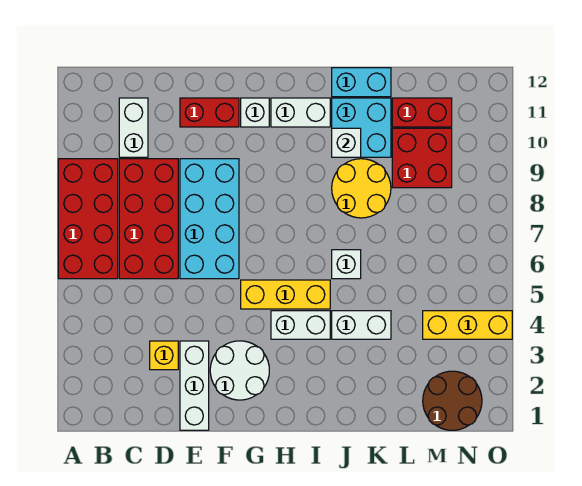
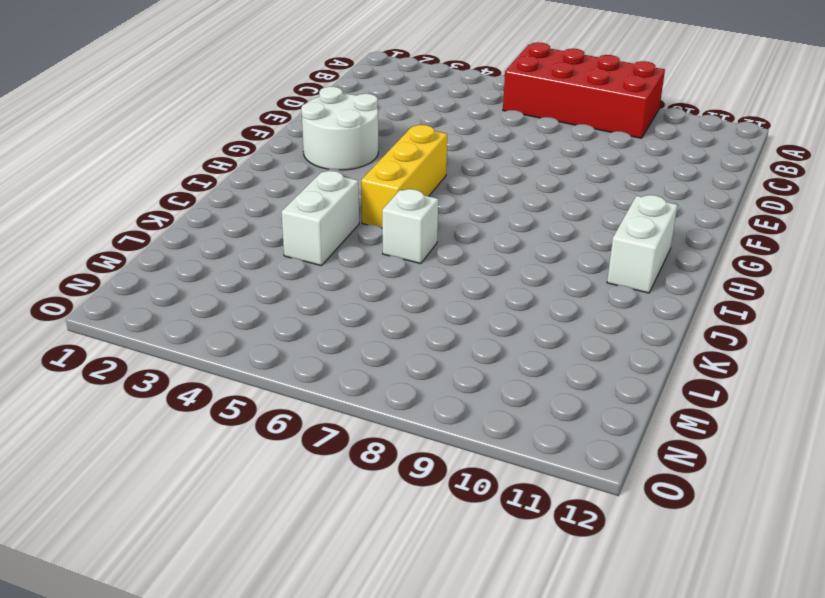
none -> red 2x4 brick [119,159,178,279]
none -> white 1x2 brick [119,98,148,157]
none -> yellow 1x1 brick [150,341,178,370]

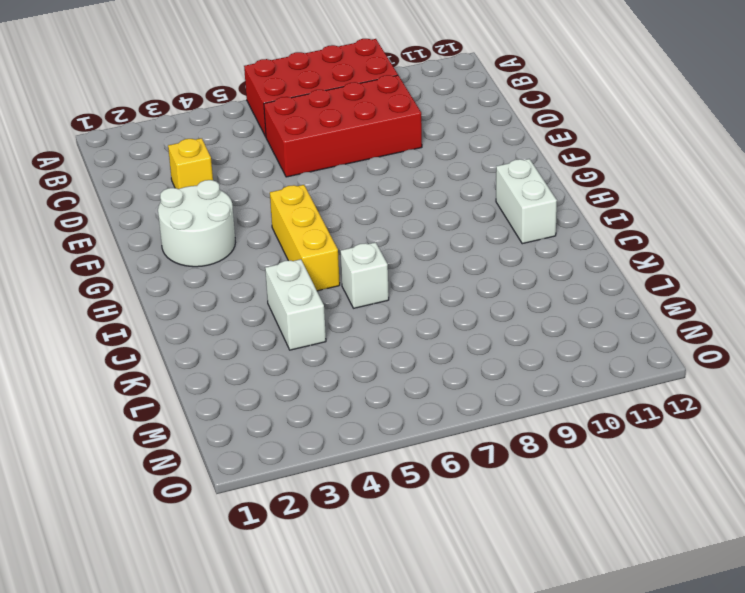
none -> white 1x2 brick [119,98,148,157]
none -> white 1x3 brick [180,341,209,430]
none -> cyan 2x4 brick [180,159,239,279]

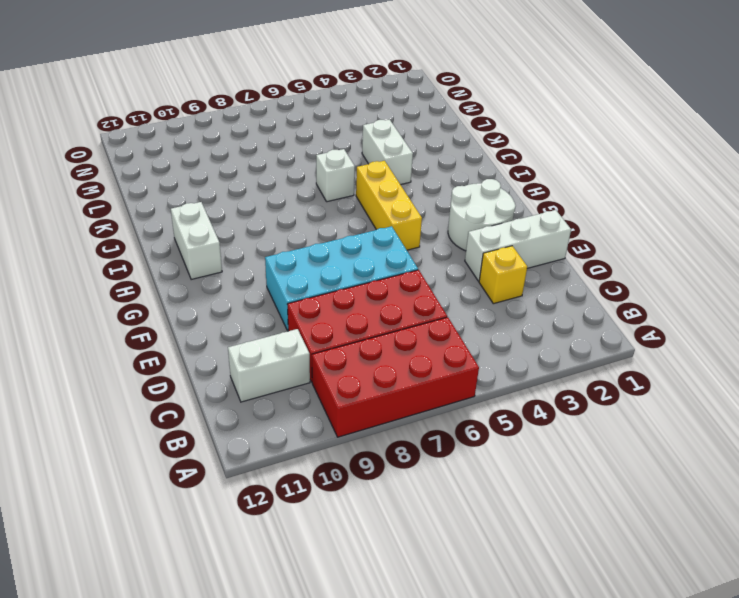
none -> red 1x2 brick [180,98,239,127]
none -> white 1x1 brick [241,98,269,127]
none -> white 1x2 brick [271,311,330,339]

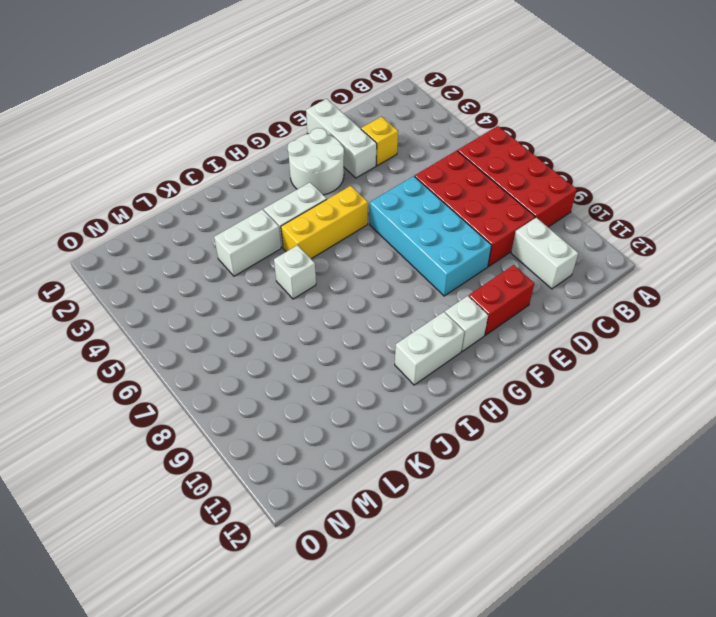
none -> yellow 2x2 round brick [332,159,391,218]
none -> cyan 2x2 brick [332,98,391,157]
none -> cyan 1x2 brick [332,68,391,97]

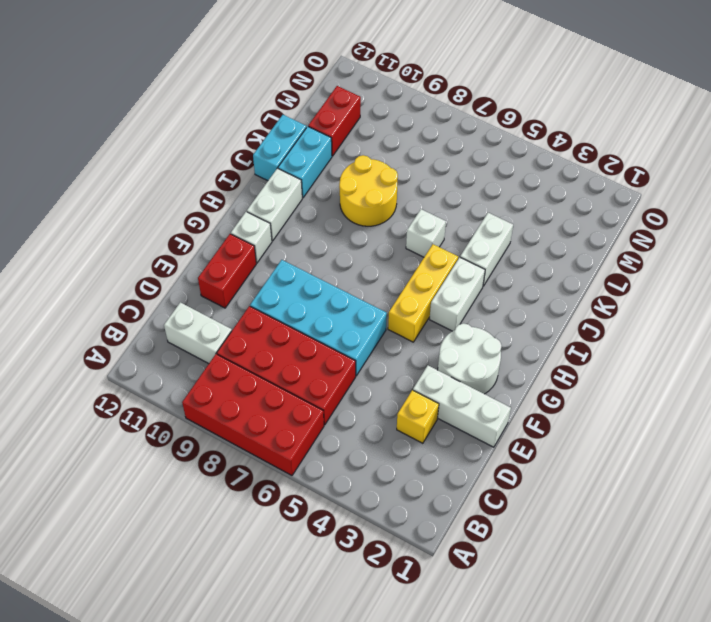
cyan 1x2 brick [278,127,332,198] -> cyan 2x2 brick [332,98,391,157]
none -> red 2x2 brick [392,128,452,188]
none -> brown 2x2 round brick [423,371,482,430]
none -> yellow 1x3 brick [423,311,512,339]

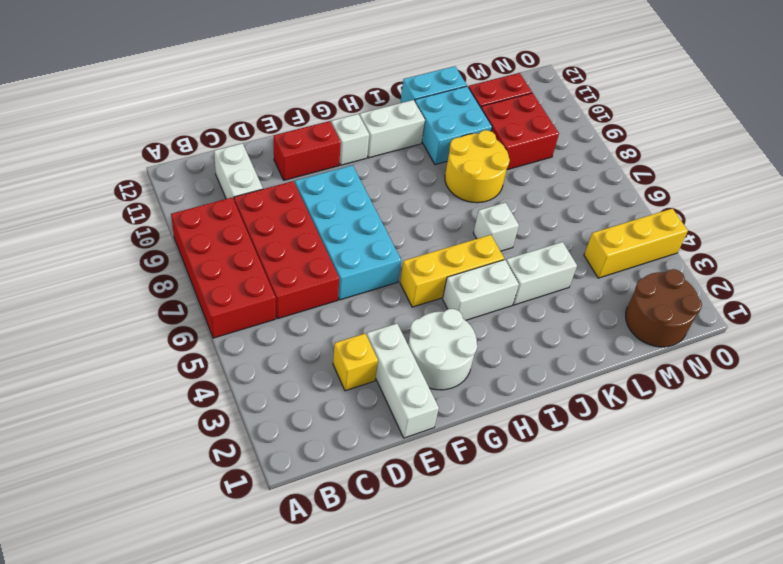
none -> white 1x1 brick [332,128,361,157]

